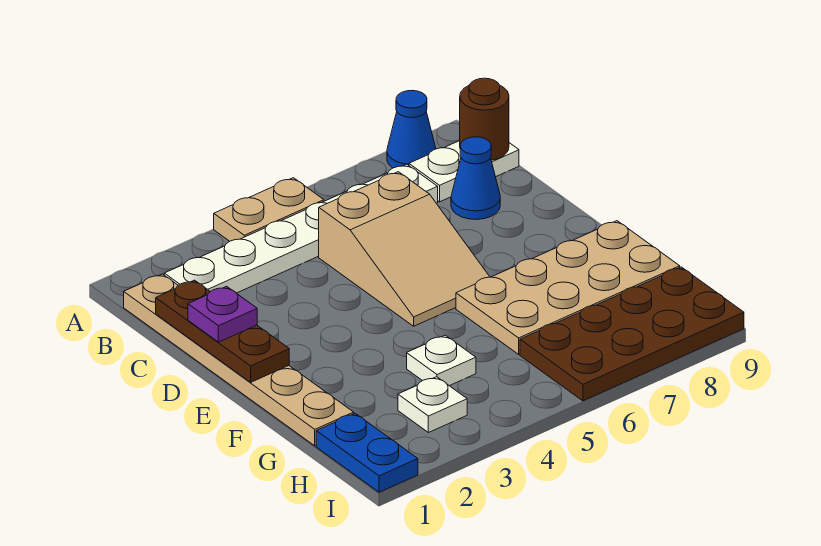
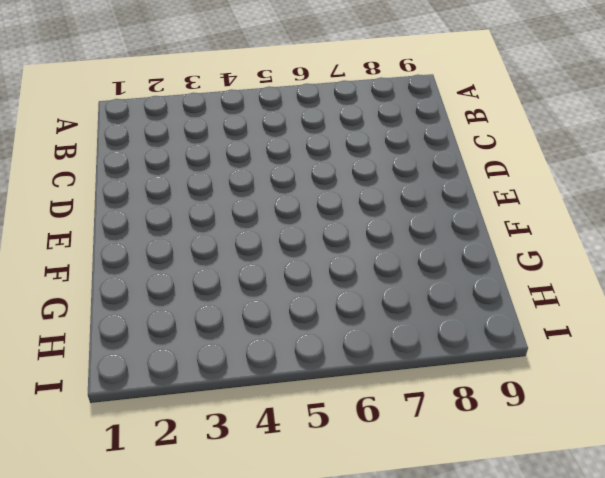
none -> tan 1x2 plate [214,178,324,241]
none -> blue 1x1 cone [387,91,436,168]
none -> tan 1x6 plate [124,274,354,446]

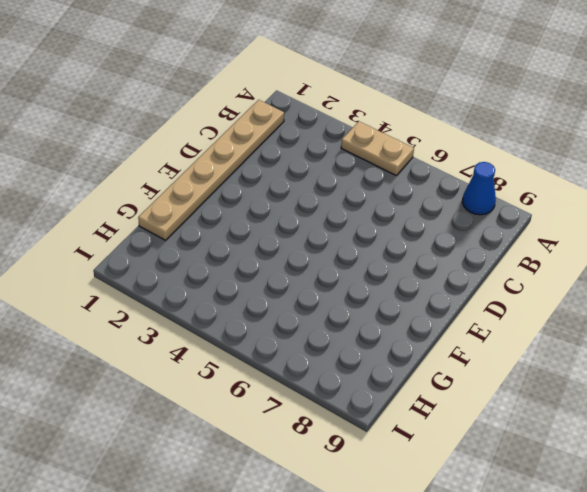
none -> white 1x6 plate [164,164,438,293]
none -> white 1x2 plate [409,141,519,202]
none -> tan 2x3 slope [319,172,490,326]

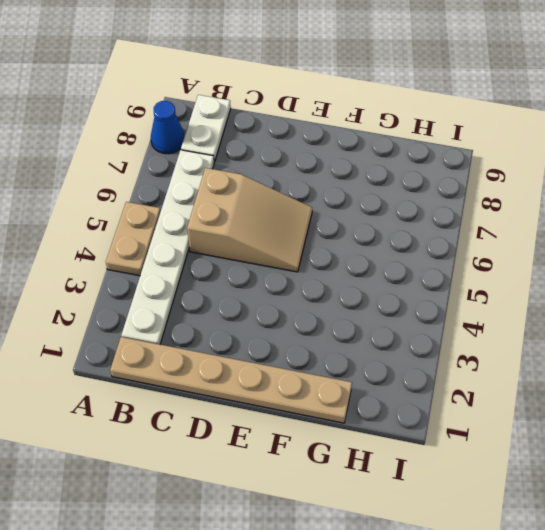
none -> blue 1x1 cone [451,137,500,220]
none -> tan 2x4 plate [456,221,680,354]
none -> white 1x1 plate [407,335,476,386]

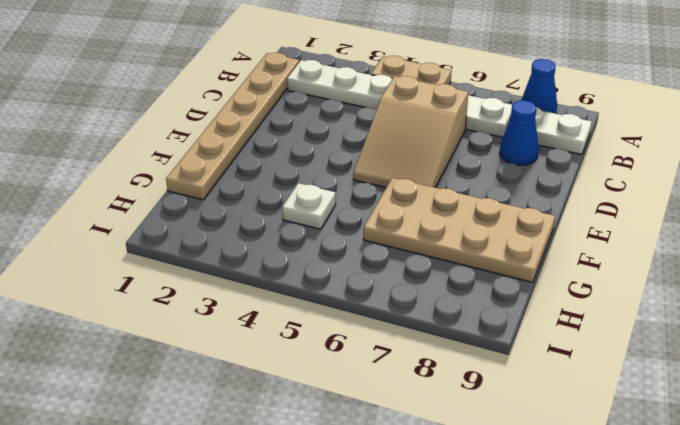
none -> blue 1x2 plate [316,413,418,492]
none -> white 1x1 plate [398,377,467,433]
none -> brown 2x4 plate [520,267,744,401]

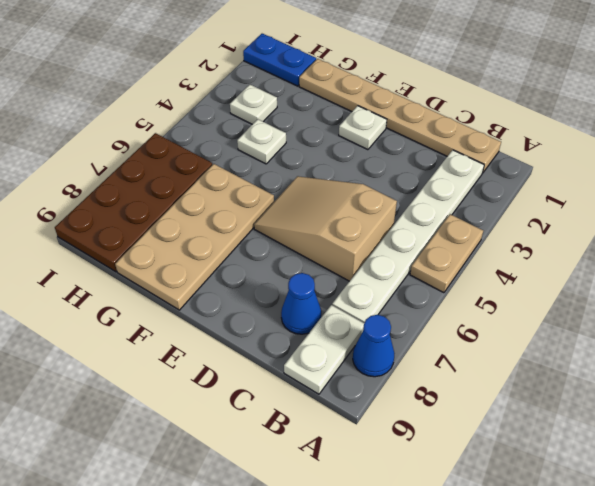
white 1x1 plate [339,106,387,150] -> none
none -> brown 1x1 round brick [460,78,509,160]
none -> brown 1x3 plate [156,280,289,382]
none -> purple 1x1 plate [188,286,257,342]

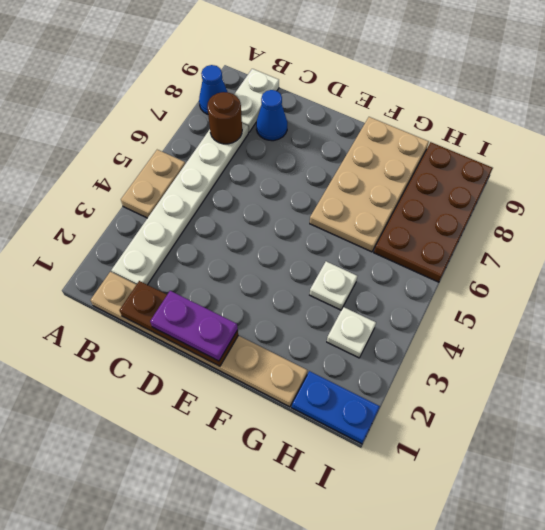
brown 1x1 round brick [207,92,242,144] -> brown 1x1 round brick moved to [460,78,509,160]
purple 1x2 plate [150,291,238,361] -> purple 1x1 plate [188,286,257,342]
none -> tan 2x3 slope [319,172,490,326]

